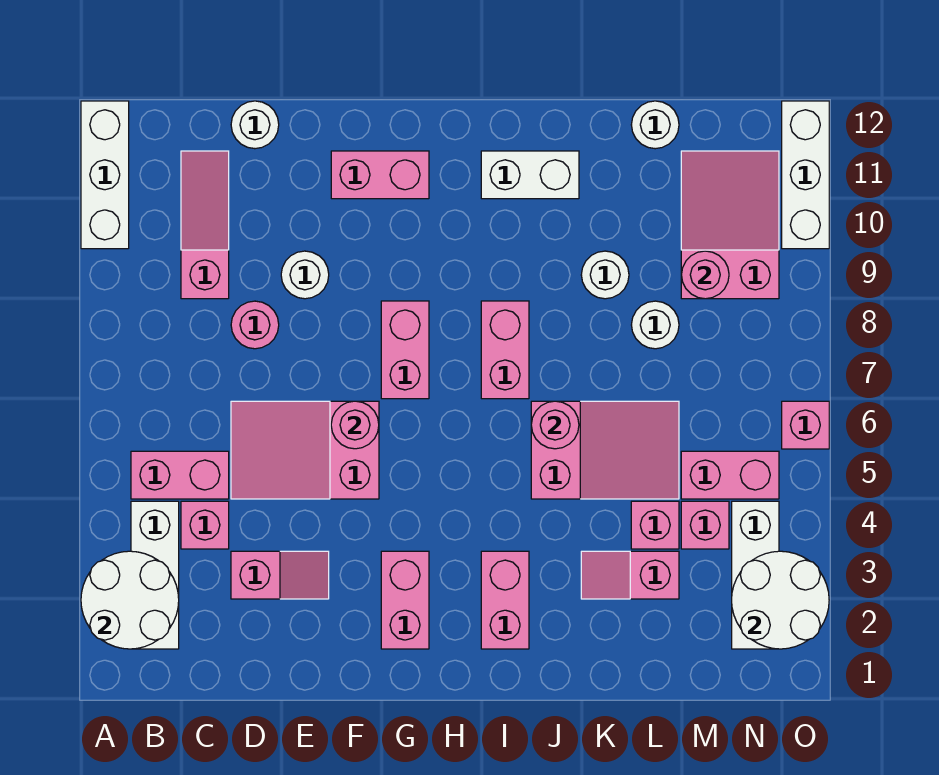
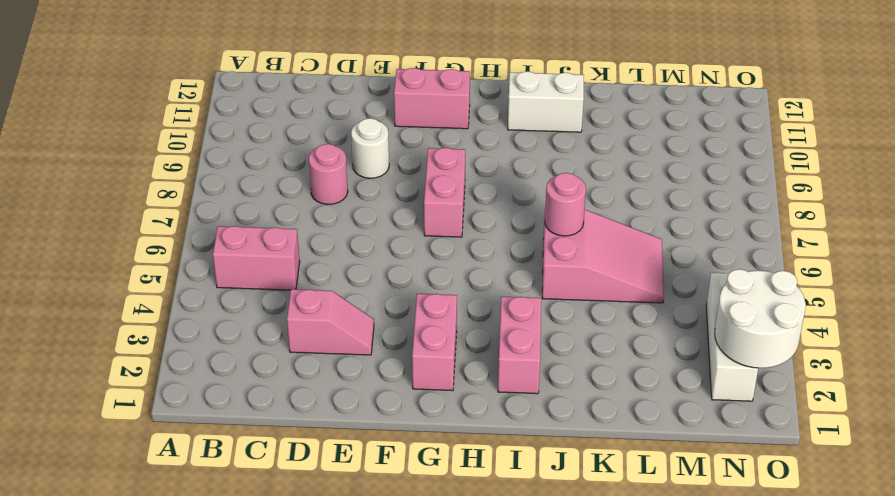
none -> white 1x3 brick [81,101,129,249]
none -> white 1x3 brick [131,501,179,649]
none -> pink 1x1 brick [181,501,229,549]
none -> pink 1x3 slope [181,151,229,299]

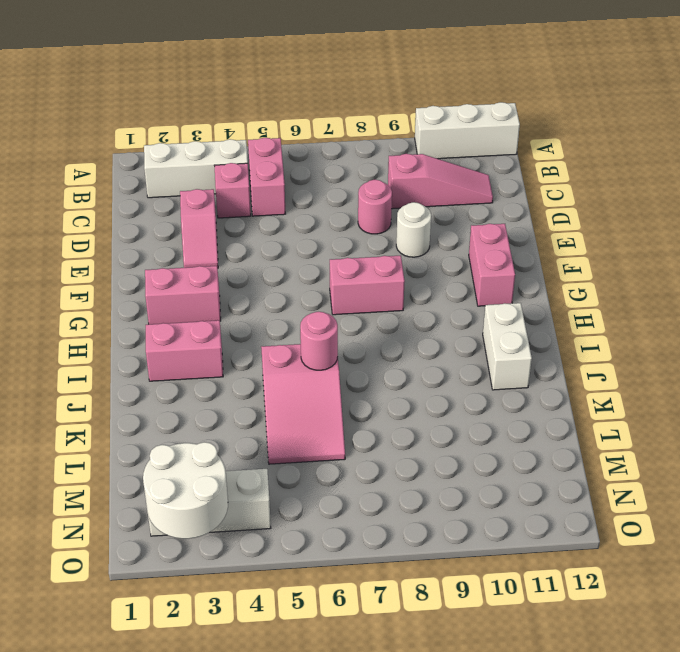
none -> pink 2x3 slope [231,401,379,499]
none -> white 1x1 round brick [231,101,279,149]
none -> pink 1x2 brick [481,301,529,399]
none -> pink 1x2 slope [581,551,679,599]

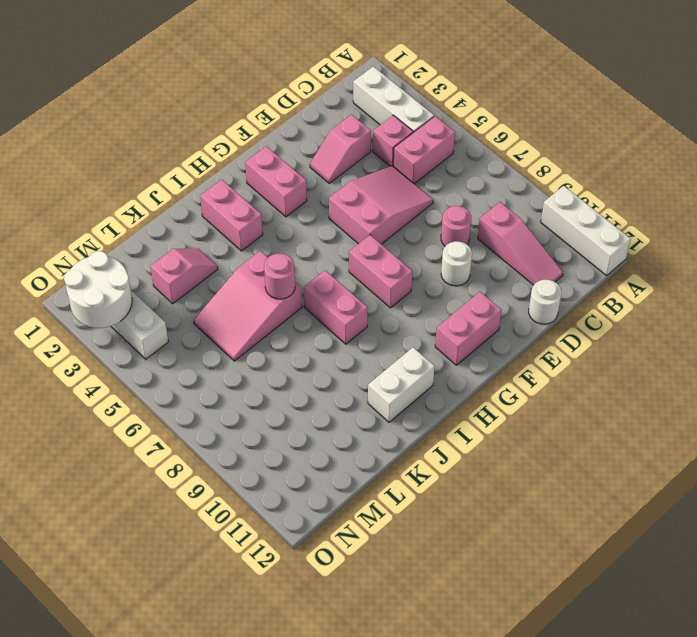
none -> white 1x1 round brick [581,251,629,299]
none -> pink 1x1 brick [631,501,679,549]
none -> white 1x1 round brick [632,301,679,349]
none -> white 1x1 round brick [631,101,679,149]

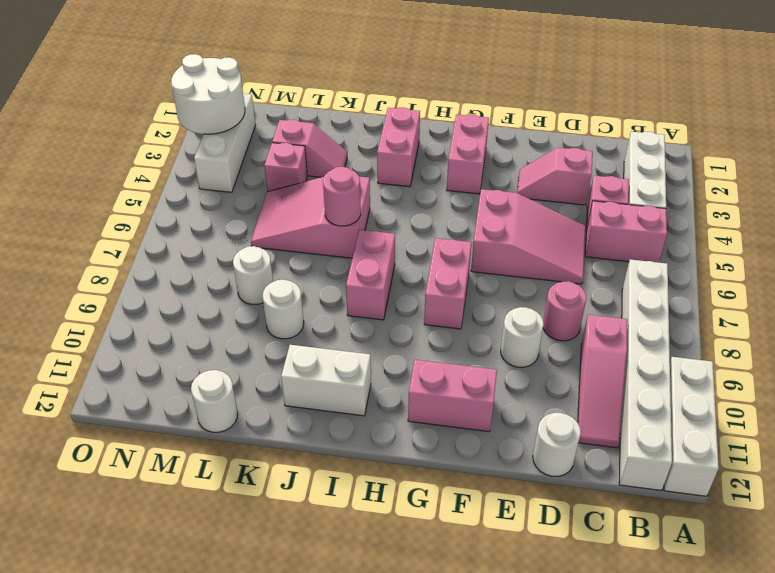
white 1x6 brick [619,260,672,491] -> none
none -> pink 1x1 brick [681,501,729,549]
none -> pink 1x2 brick [681,451,779,499]
none -> pink 2x3 slope [681,151,779,299]
none -> pink 1x1 brick [782,401,829,449]

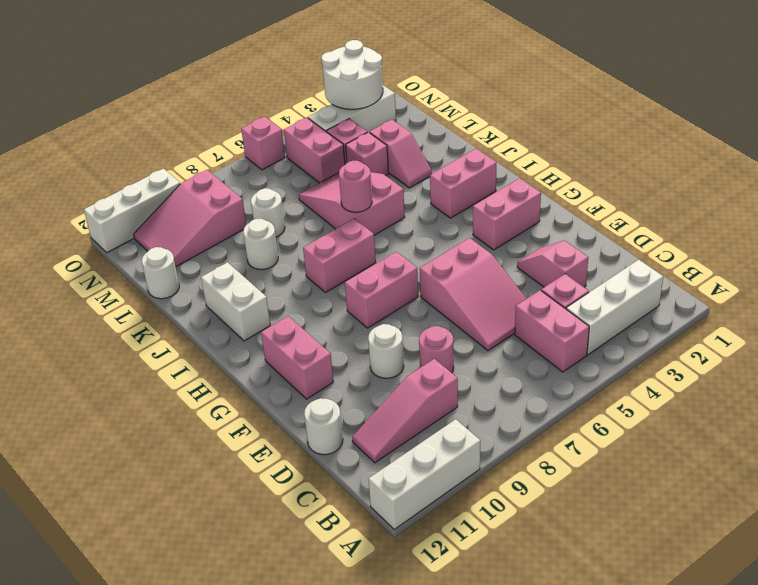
none -> white 2x2 round brick [81,551,179,649]
none -> pink 1x1 round brick [331,401,379,449]
none -> pink 1x1 round brick [681,251,729,299]

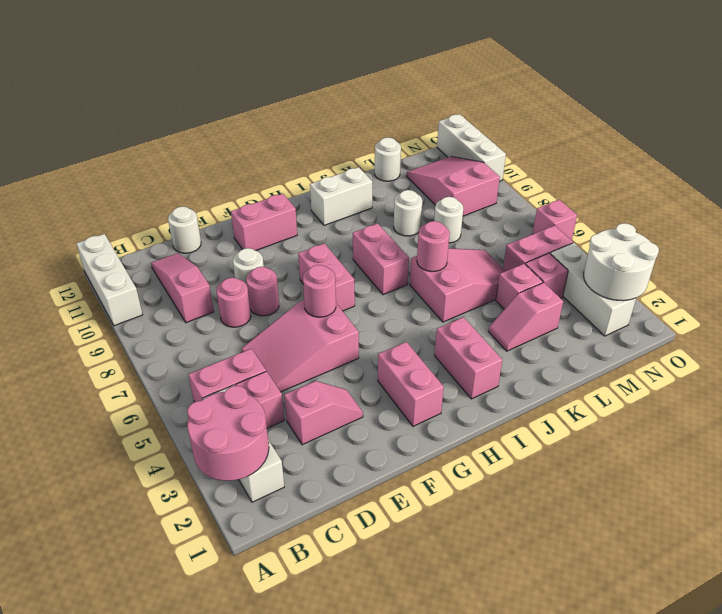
pink 2x2 round brick [187,386,269,481] -> white 2x2 round brick [81,551,179,649]
pink 1x1 round brick [246,267,279,316] -> pink 1x1 round brick moved to [681,251,729,299]

